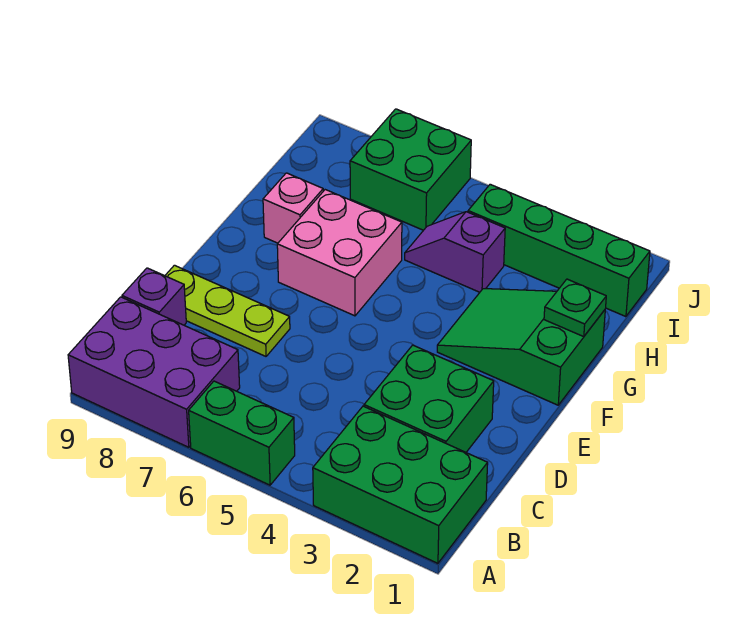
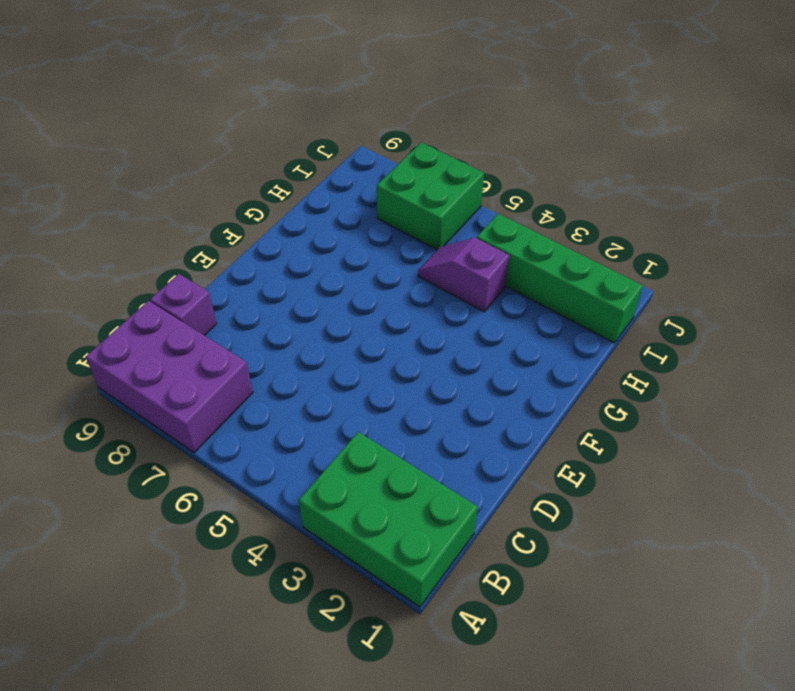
none -> green 1x2 brick [189,381,295,485]
none -> green 2x2 brick [364,345,494,452]
none -> lime 1x3 plate [165,265,290,356]

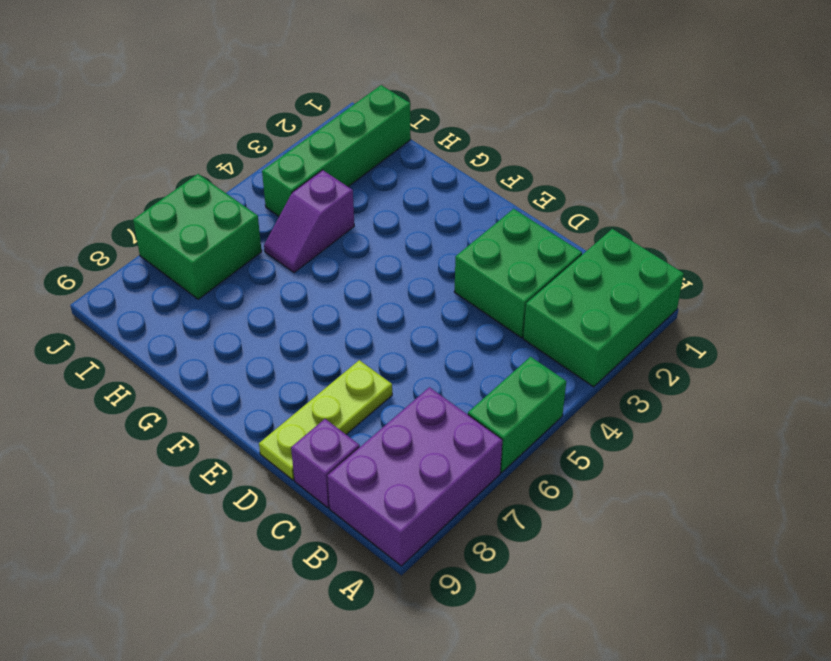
none -> green 2x3 slope [437,289,605,405]
none -> pink 2x2 brick [277,190,402,316]
none -> pink 1x1 brick [263,173,323,243]

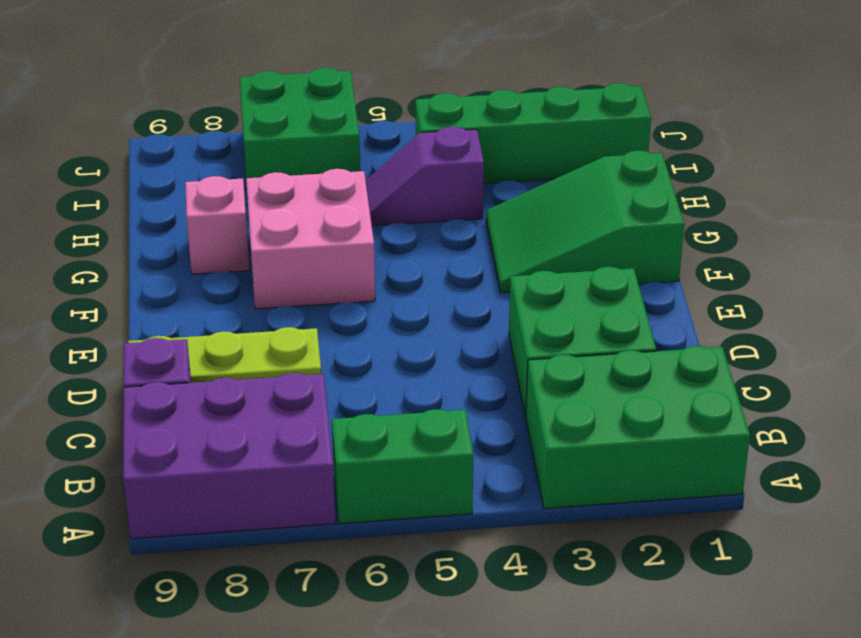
none -> green 1x1 plate [544,279,606,337]

